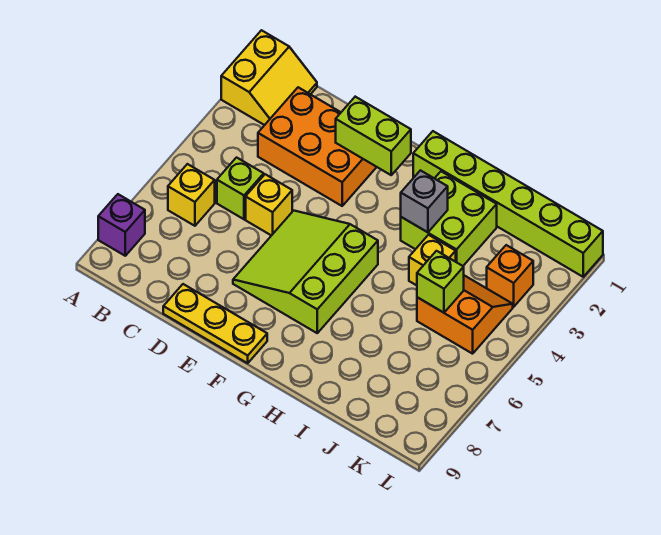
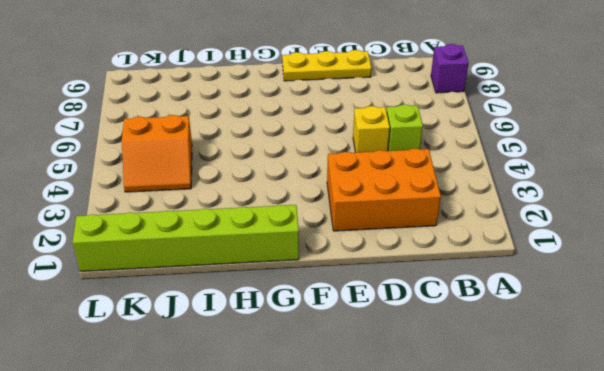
none -> yellow 2x2 slope [221,30,317,125]
none -> yellow 1x1 brick [168,164,215,226]
none -> lime 3x3 slope [233,211,378,333]

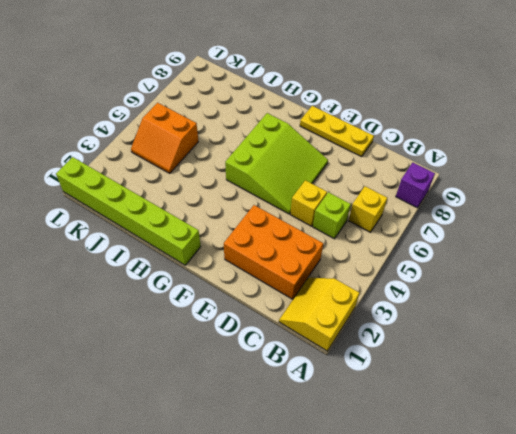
none -> lime 2x2 brick [401,171,497,266]
none -> yellow 1x1 brick [409,235,456,285]
none -> orange 1x1 brick [487,245,533,307]

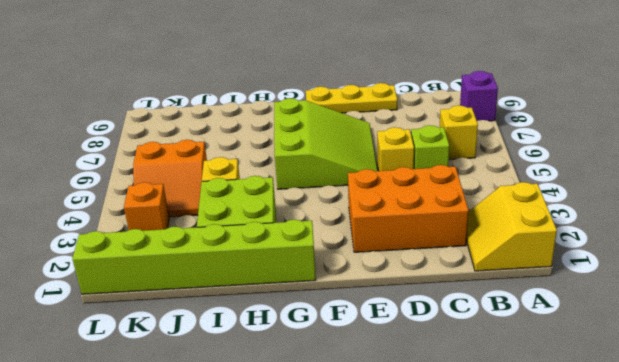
none -> lime 1x2 brick [336,97,411,175]
none -> grey 1x1 brick [401,170,448,232]
none -> lime 1x1 brick [417,251,464,313]

